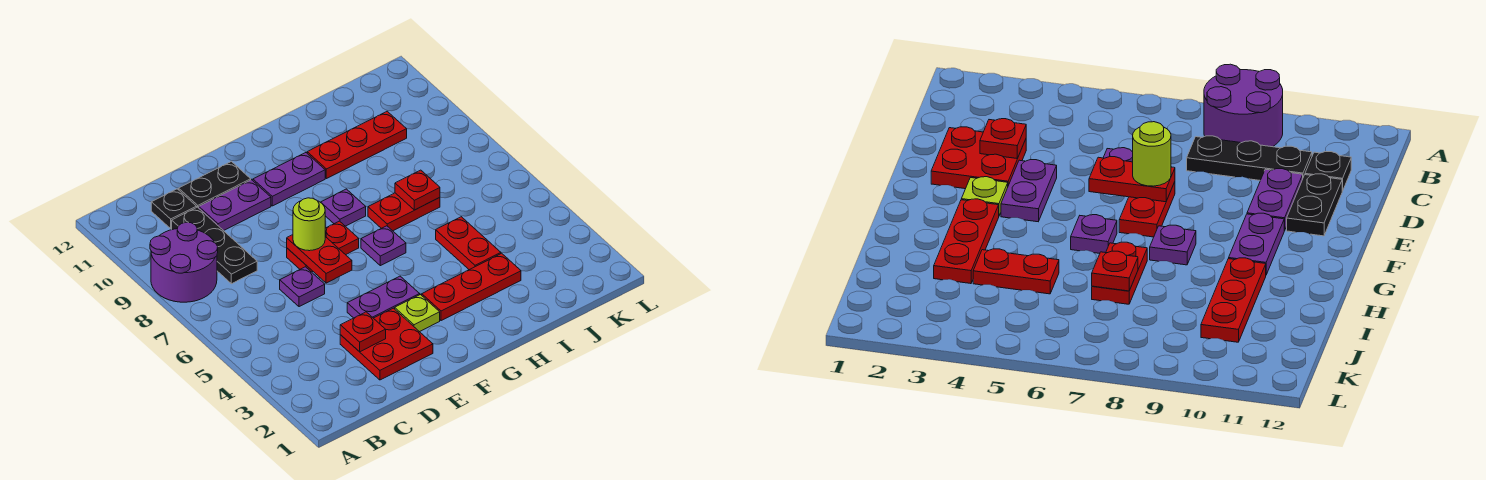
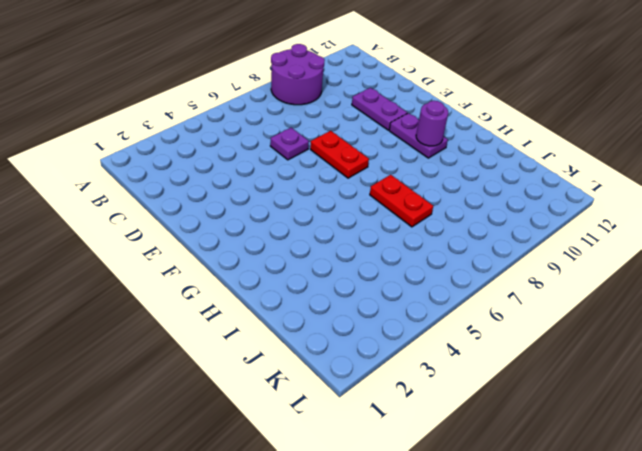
purple 1x1 round brick [416,101,448,146] -> none
none -> black 1x3 plate [172,207,257,284]
none -> black 1x1 plate [151,189,197,228]
none -> red 2x2 plate [340,308,433,380]

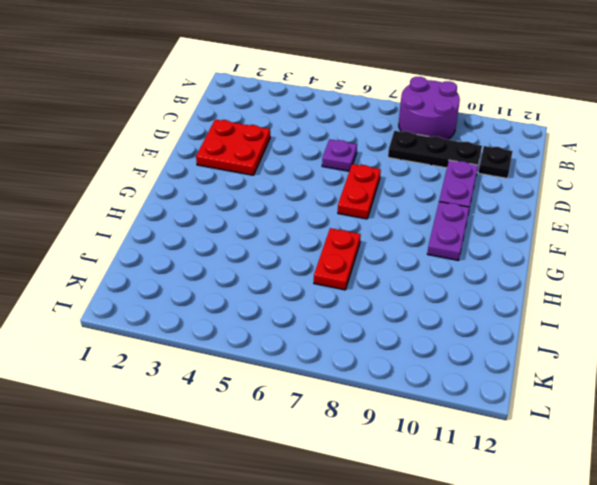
none -> black 1x2 plate [179,162,251,208]
none -> purple 1x2 plate [347,276,420,318]
none -> lime 1x1 plate [395,295,440,332]

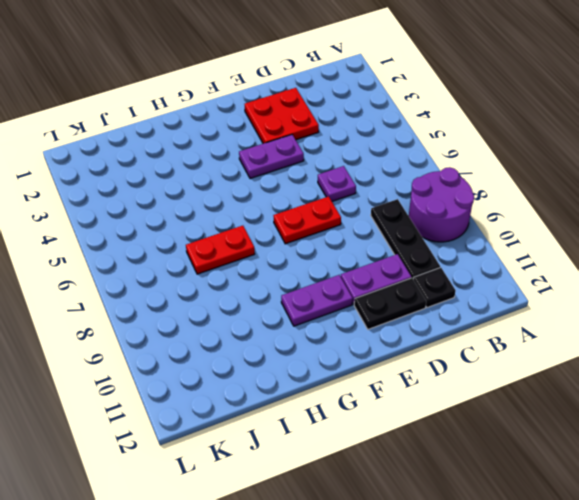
none -> lime 1x1 plate [395,295,440,332]
none -> red 1x3 plate [422,253,521,321]
none -> purple 1x1 plate [361,226,406,266]

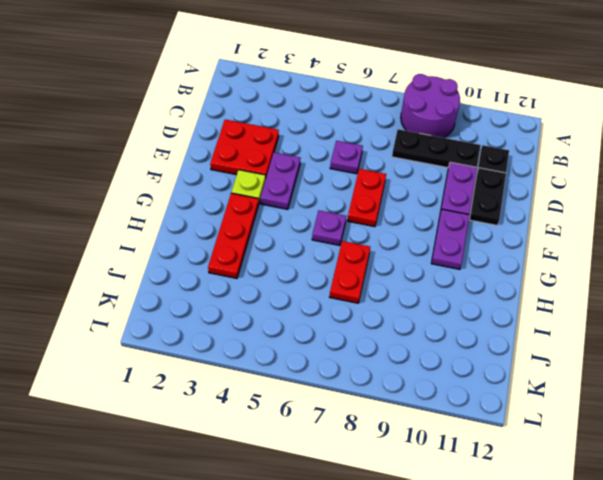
none -> purple 1x1 plate [321,189,366,226]
none -> red 1x3 plate [307,111,407,179]
none -> red 1x2 plate [436,217,501,270]

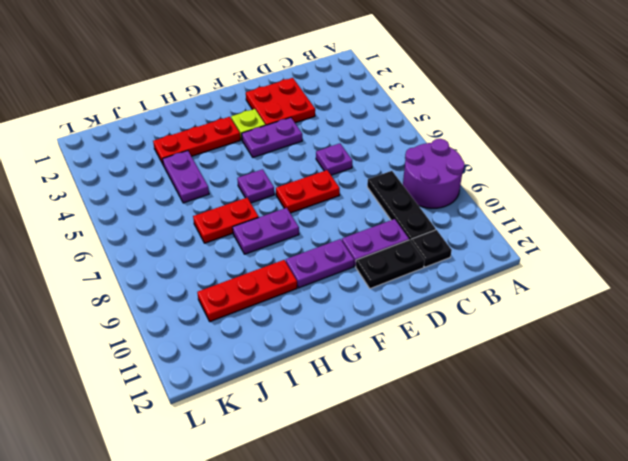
purple 1x2 plate [233,208,299,254] -> purple 1x1 plate [321,189,366,226]
purple 1x2 plate [163,151,209,203] -> red 1x2 plate [436,217,501,270]
none -> red 1x1 plate [340,312,386,352]
none -> red 1x2 plate [287,235,352,283]
none -> red 1x1 plate [395,170,440,210]

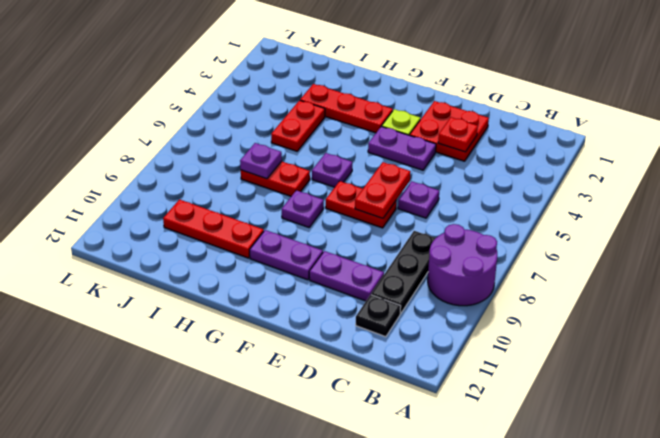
purple 1x1 plate [240,143,282,179] -> red 1x1 plate [395,170,440,210]
none -> black 1x2 plate [179,162,251,208]
none -> lime 1x1 round brick [293,198,325,251]

